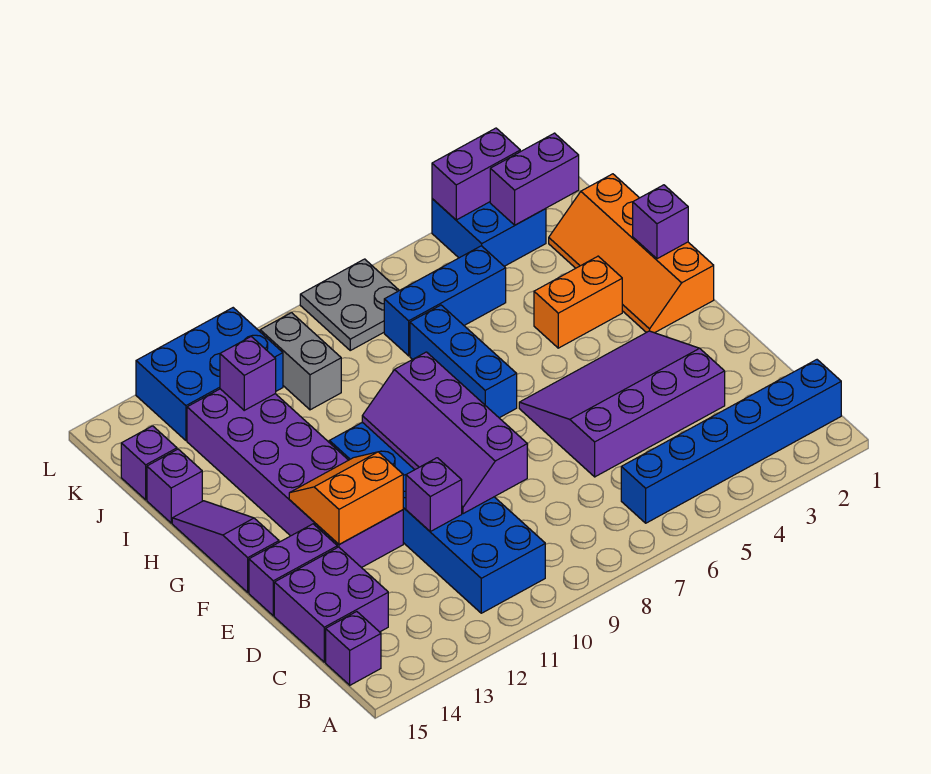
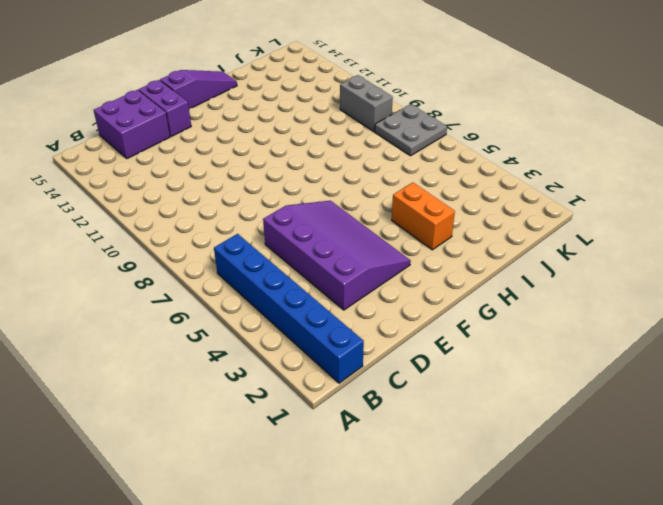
grey 1x2 brick [340,75,393,131] -> grey 1x2 brick turned to [260,313,341,410]
none -> blue 2x6 brick [329,422,545,613]
none -> purple 1x1 brick [326,612,381,685]
none -> purple 2x6 brick [187,389,403,568]

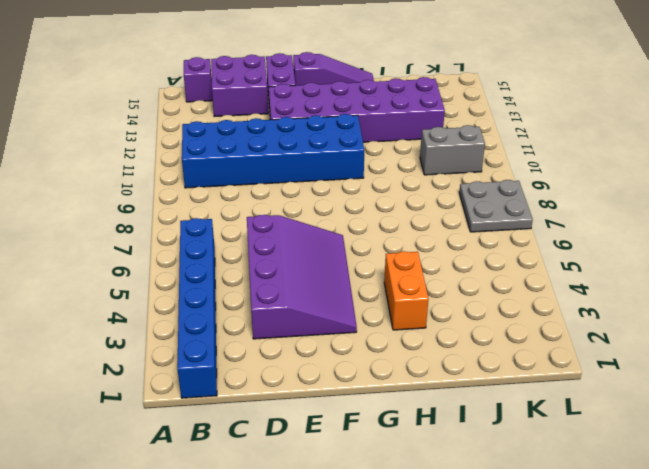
none -> orange 2x4 slope [549,174,714,333]
none -> blue 1x3 brick [410,305,517,418]
none -> purple 1x1 brick [147,449,202,523]

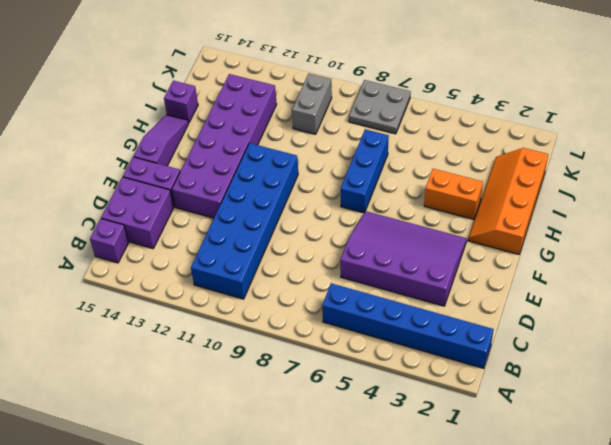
none -> blue 1x3 brick [384,246,506,356]
none -> purple 1x1 brick [121,426,177,500]
none -> blue 2x2 brick [432,199,546,266]

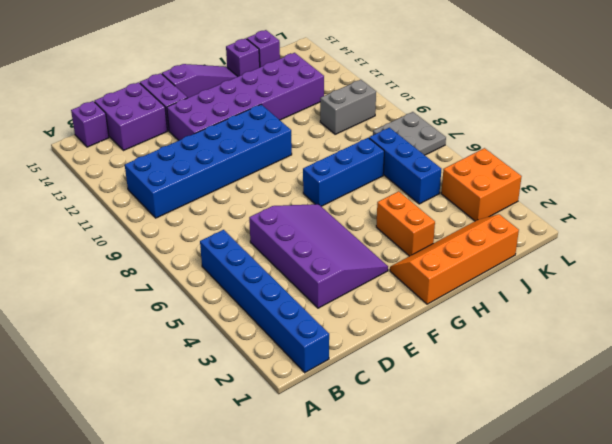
orange 2x2 brick [441,148,522,221] -> blue 2x2 brick [432,199,546,266]
none -> blue 2x3 brick [136,308,283,440]
none -> purple 2x4 slope [362,352,527,514]
none -> purple 1x1 brick [406,458,462,531]

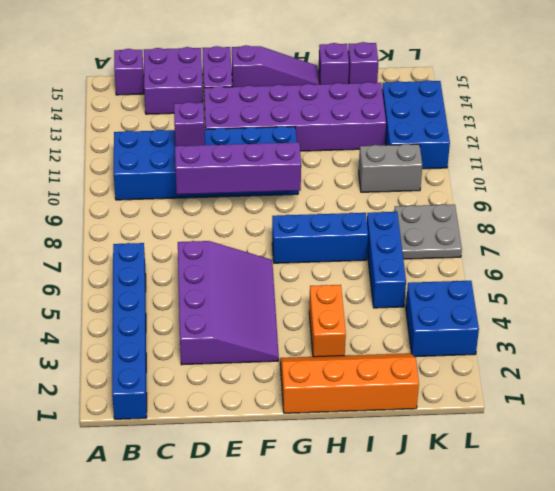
none -> orange 2x2 slope [289,452,403,544]
none -> purple 1x1 brick [633,185,688,259]
none -> purple 1x1 brick [220,337,276,410]

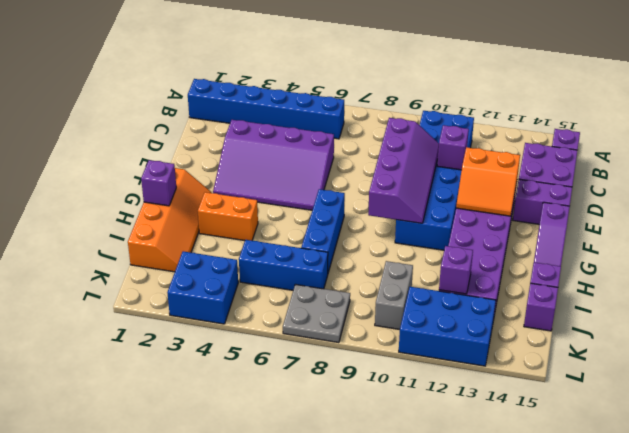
none -> purple 1x2 brick [490,133,579,225]
none -> purple 1x2 brick [432,128,520,220]

